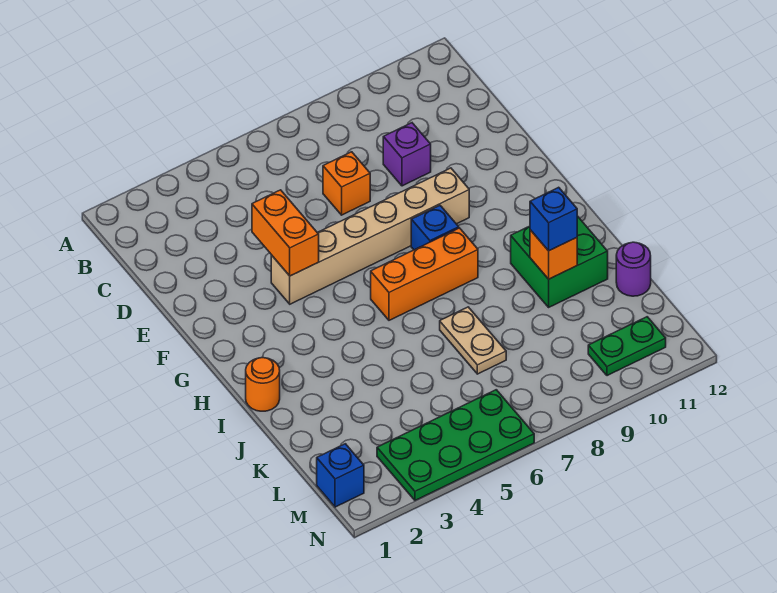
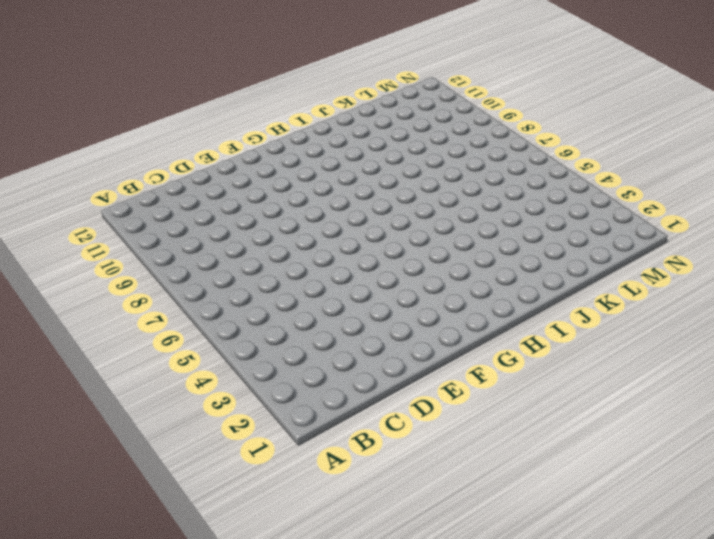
none -> orange 1x1 brick [323,152,370,215]
none -> purple 1x1 brick [383,123,431,186]
none -> tan 1x6 brick [271,168,469,304]

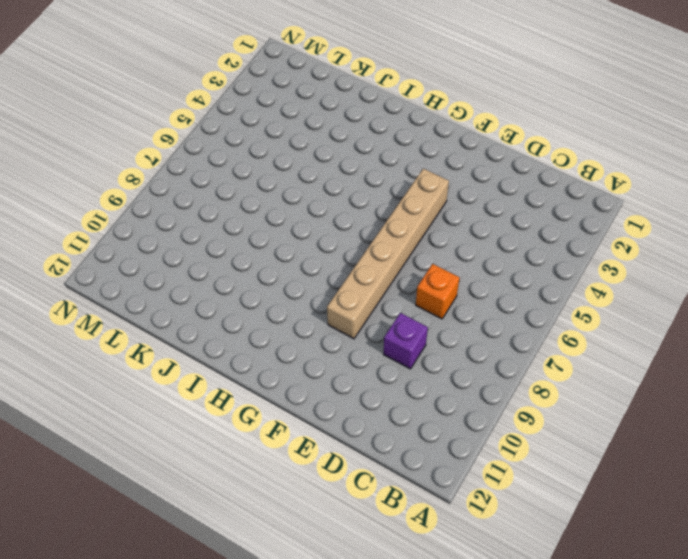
none -> blue 1x1 brick [411,206,459,250]
none -> orange 1x3 brick [371,228,478,320]
none -> orange 1x1 round brick [246,357,280,411]

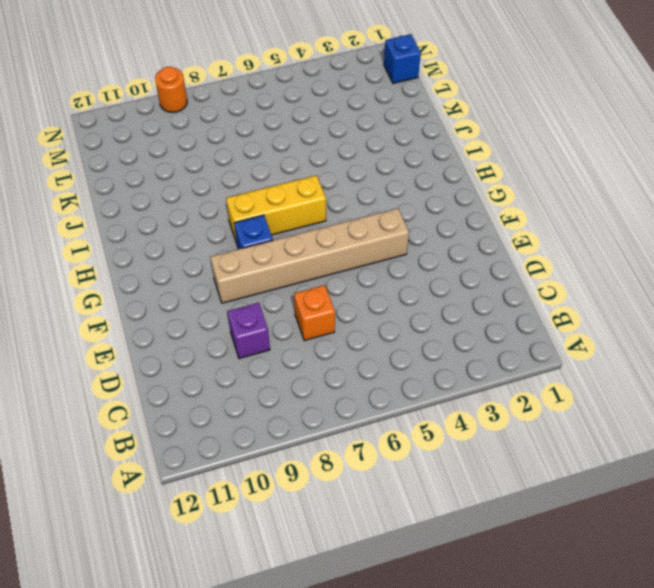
yellow 1x3 brick [226,175,326,243] -> orange 1x3 brick [371,228,478,320]
orange 1x1 round brick [155,67,187,112] -> orange 1x1 round brick moved to [246,357,280,411]
none -> green 2x2 brick [511,216,608,307]
none -> tan 1x2 plate [440,307,506,374]
none -> purple 1x1 round brick [616,242,651,296]

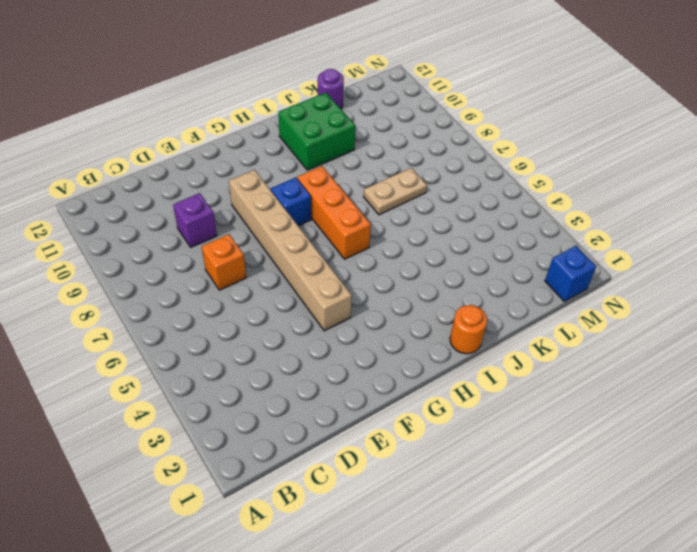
none -> green 2x4 plate [377,390,534,500]
none -> green 1x2 plate [588,317,666,376]
none -> orange 1x2 brick [252,190,319,276]

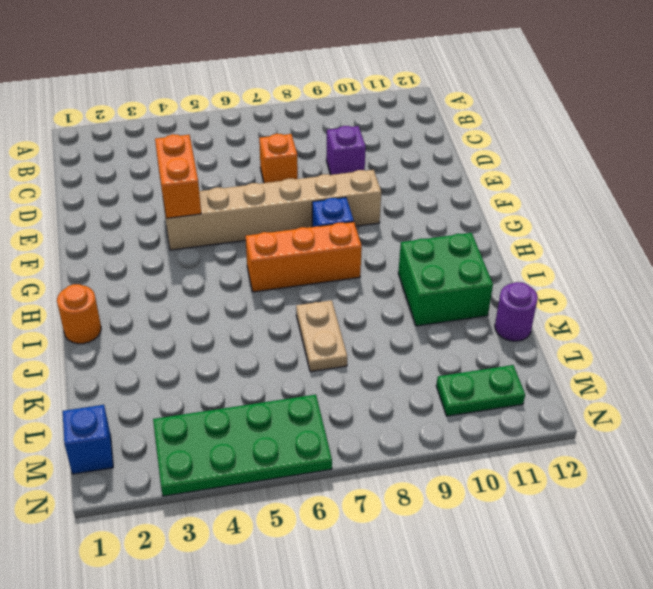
none -> orange 1x1 brick [530,230,577,279]
none -> blue 1x1 brick [530,187,577,251]

